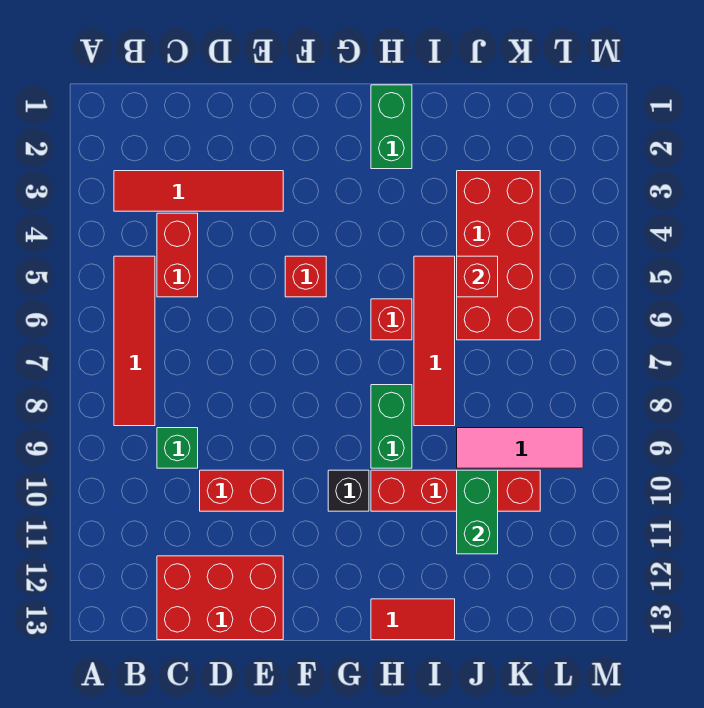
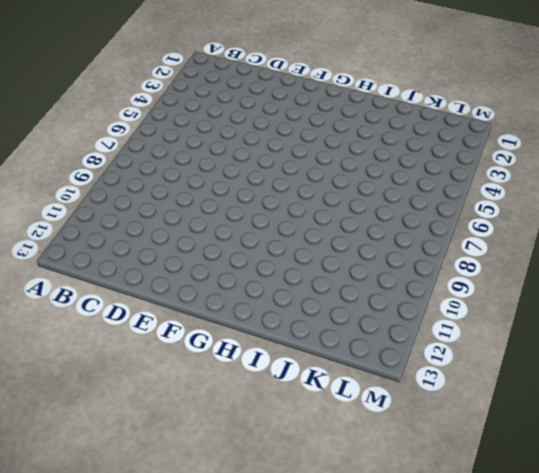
none -> red 1x4 tile [114,171,283,211]
none -> red 1x4 tile [114,256,155,426]
none -> red 1x2 brick [157,213,198,297]

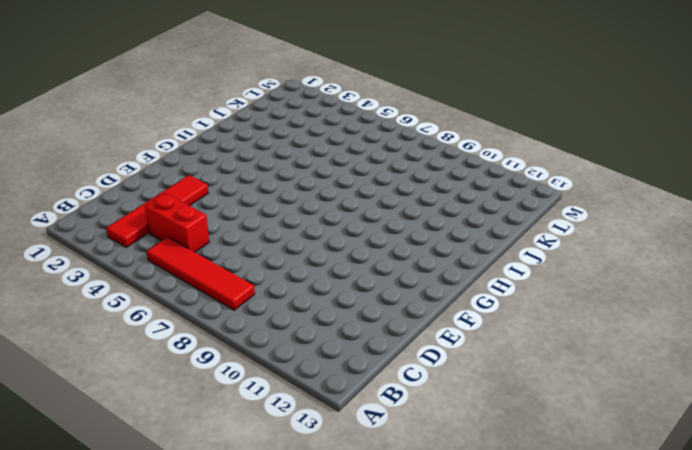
none -> green 1x1 brick [157,428,198,468]
none -> red 2x3 brick [157,556,283,640]
none -> red 1x2 brick [200,470,283,511]

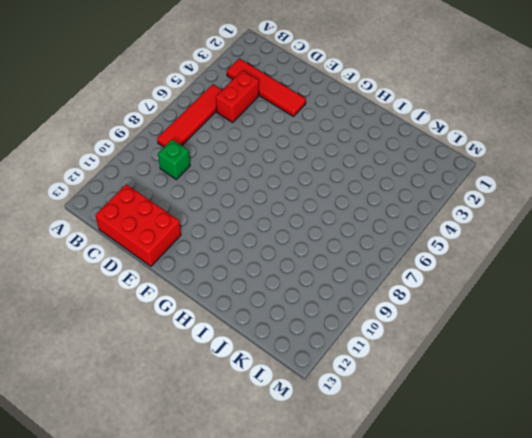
none -> red 1x2 brick [200,470,283,511]
none -> red 1x1 brick [285,256,326,297]
none -> black 1x1 brick [328,470,369,511]

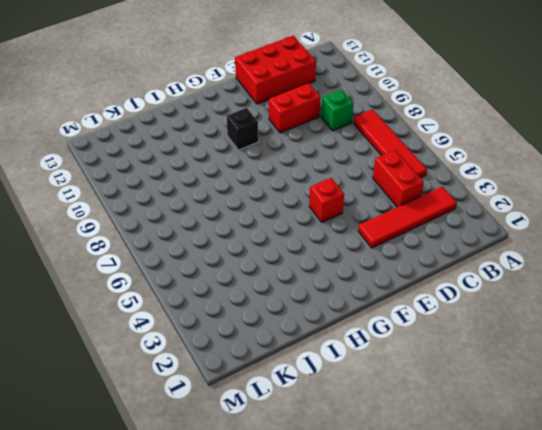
none -> green 1x2 brick [371,85,412,169]
none -> red 1x1 brick [371,299,412,340]
none -> green 1x2 brick [371,385,412,468]

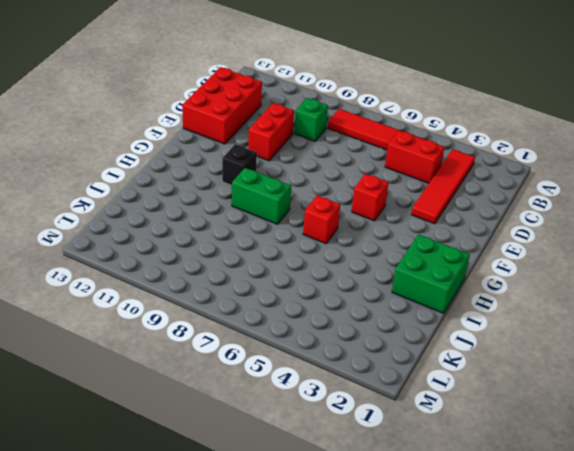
green 2x2 brick [392,234,470,313] -> green 1x2 brick [371,85,412,169]
none -> red 1x4 brick [371,470,540,511]
none -> red 1x2 tile [371,599,455,640]
none -> red 1x4 tile [414,256,455,426]

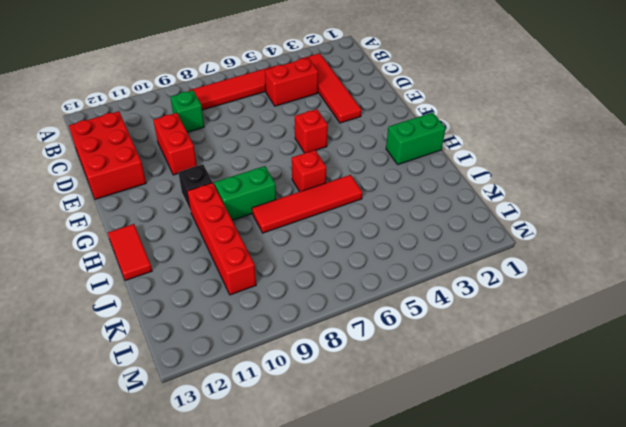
none -> red 2x4 brick [457,171,540,340]
none -> pink 1x3 tile [457,428,583,468]
none -> red 1x1 brick [457,256,498,297]

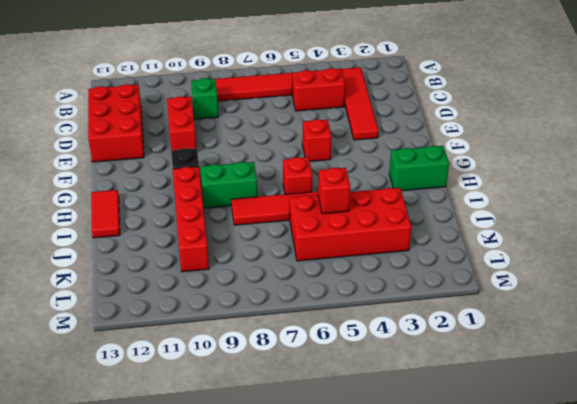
none -> pink 1x3 tile [457,428,583,468]
none -> green 1x2 brick [457,470,498,554]

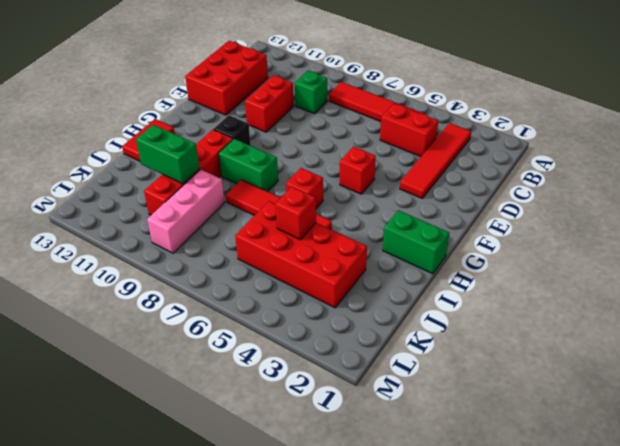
pink 1x3 brick [147,170,225,253] -> pink 1x3 tile [457,428,583,468]

